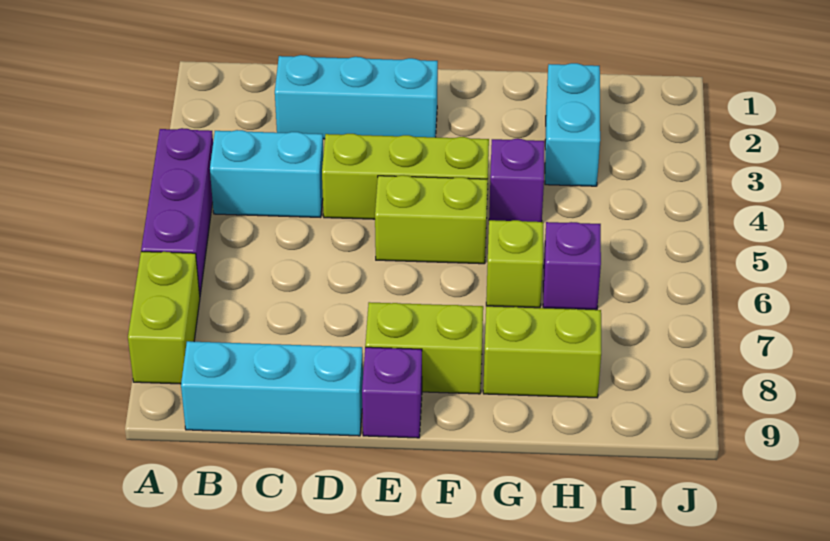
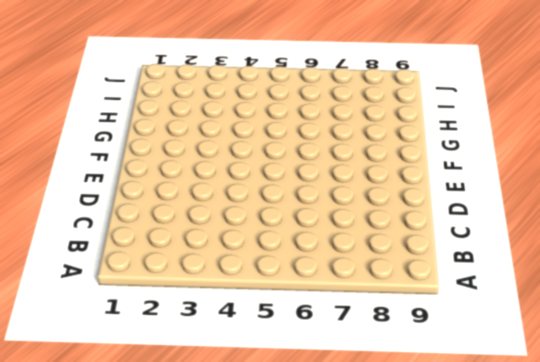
none -> purple 1x3 brick [141,128,213,294]
none -> lime 1x2 brick [128,252,200,384]
none -> cyan 1x2 brick [210,130,323,217]

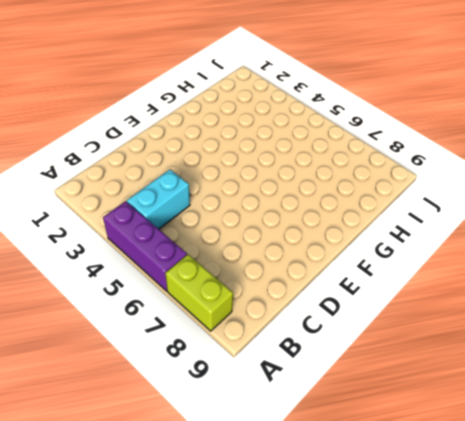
none -> cyan 1x3 brick [181,341,363,436]
none -> cyan 1x3 brick [275,55,438,139]
none -> lime 1x3 brick [322,134,489,219]

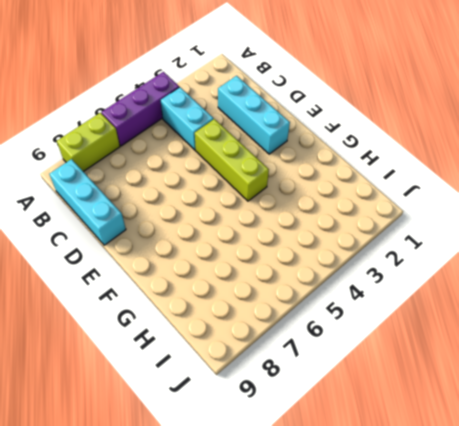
none -> lime 1x2 brick [375,175,488,264]
none -> lime 1x2 brick [365,302,483,394]
none -> purple 1x1 brick [362,347,422,438]

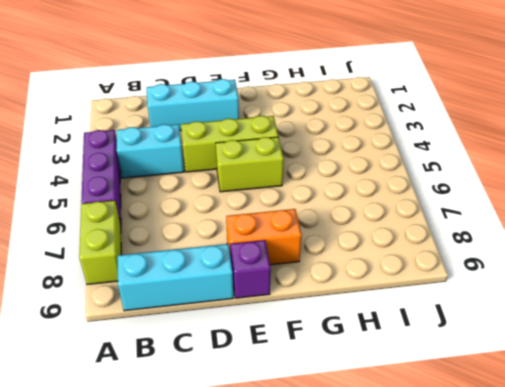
orange 1x2 brick [226,209,302,265] -> lime 1x2 brick [365,302,483,394]
none -> purple 1x1 brick [489,139,545,222]
none -> lime 1x1 brick [486,220,543,308]
none -> lime 1x2 brick [483,306,601,398]

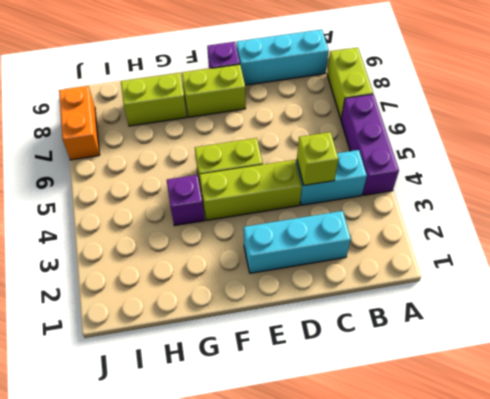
lime 1x1 brick [297,132,339,185] -> lime 1x1 brick moved to [486,220,543,308]
orange 1x2 brick [59,86,100,160] -> none
none -> cyan 1x2 brick [545,63,600,186]
none -> purple 1x1 brick [543,222,601,310]

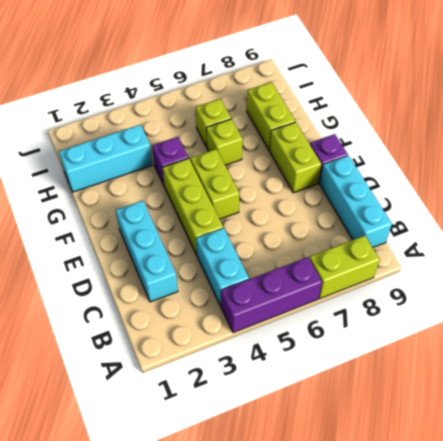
cyan 1x3 brick [59,125,153,192] -> cyan 1x2 brick [545,63,600,186]
lime 1x1 brick [196,99,231,147] -> purple 1x1 brick [543,222,601,310]

